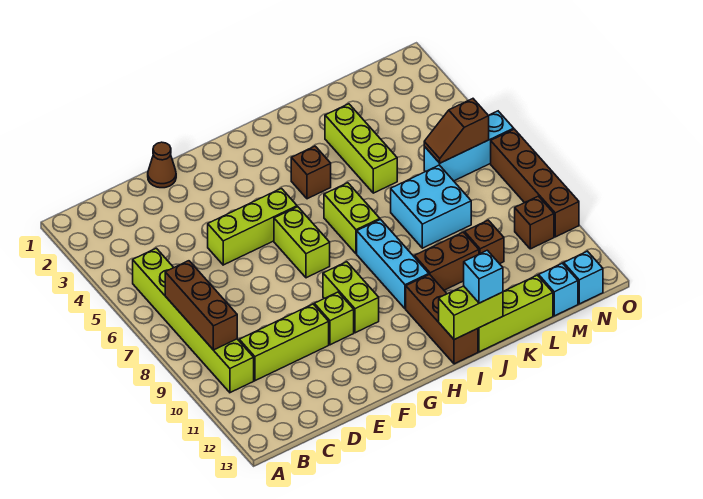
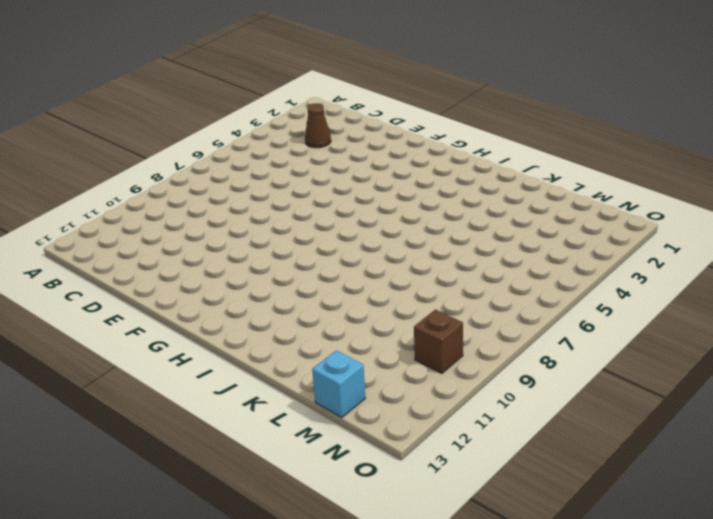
brown 1x1 cone [305,103,331,148] -> brown 1x1 cone moved to [148,142,176,188]
none -> lime 1x6 brick [133,248,254,393]
none -> lime 1x3 brick [239,304,329,381]
none -> lime 1x3 brick [208,188,297,265]

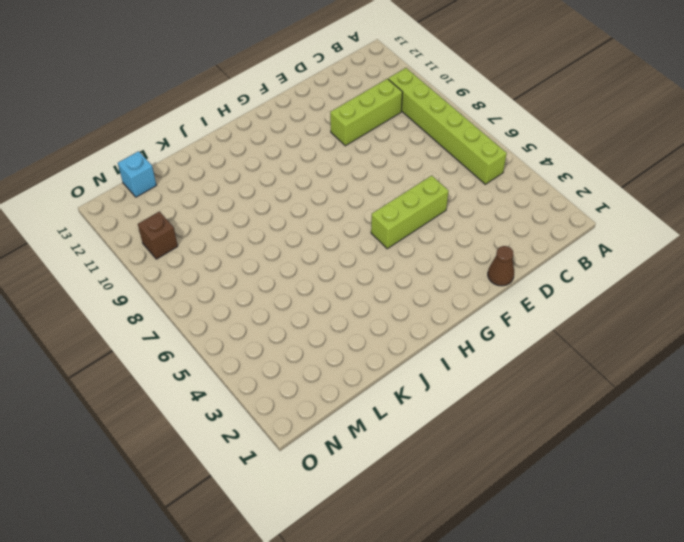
none -> lime 1x1 brick [314,292,354,345]
none -> lime 1x2 brick [274,207,330,278]
none -> lime 1x2 brick [323,262,379,333]

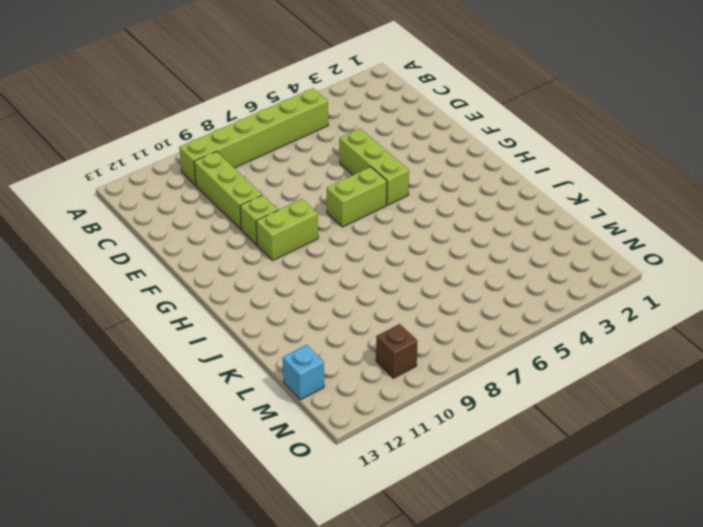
none -> brown 1x1 cone [148,142,176,188]
none -> brown 1x1 brick [291,146,331,199]
none -> lime 1x2 brick [324,183,380,254]

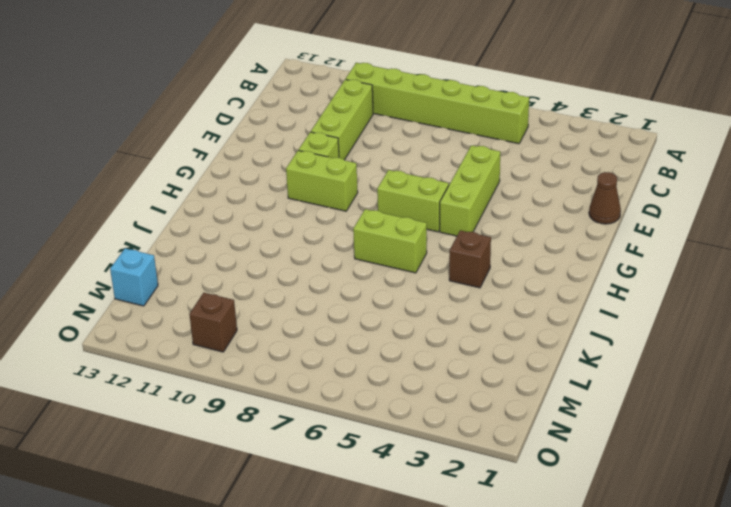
none -> cyan 1x3 brick [357,220,429,309]
none -> brown 1x3 brick [406,275,478,364]
none -> brown 1x2 brick [415,232,479,290]

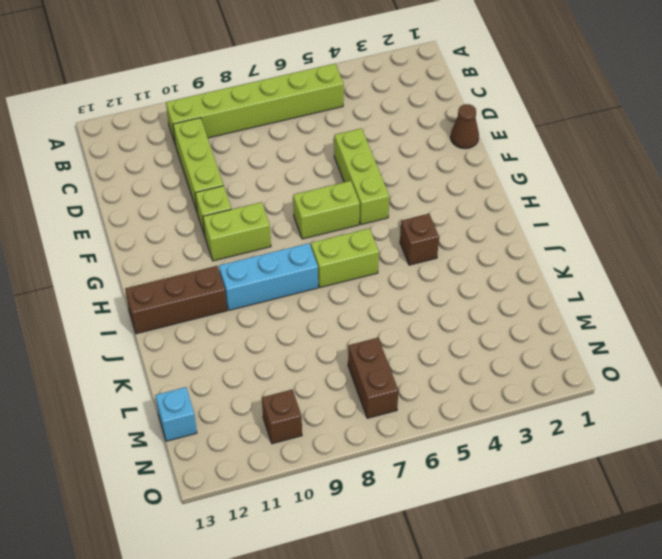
brown 1x2 brick [348,338,398,418] -> brown 1x2 brick moved to [415,232,479,290]
none -> lime 1x3 brick [478,275,553,352]
none -> lime 1x3 brick [325,104,397,193]
none -> cyan 2x2 brick [391,165,471,248]

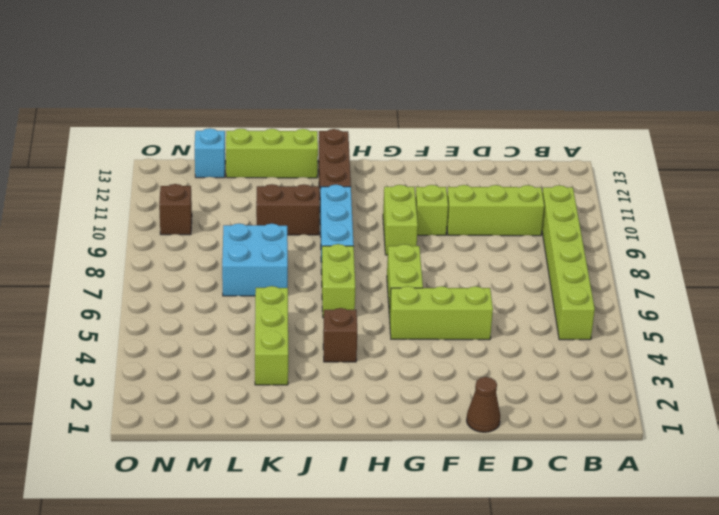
none -> brown 1x1 brick [465,220,504,264]
none -> cyan 1x3 brick [424,111,514,181]
none -> cyan 1x1 brick [564,251,603,304]

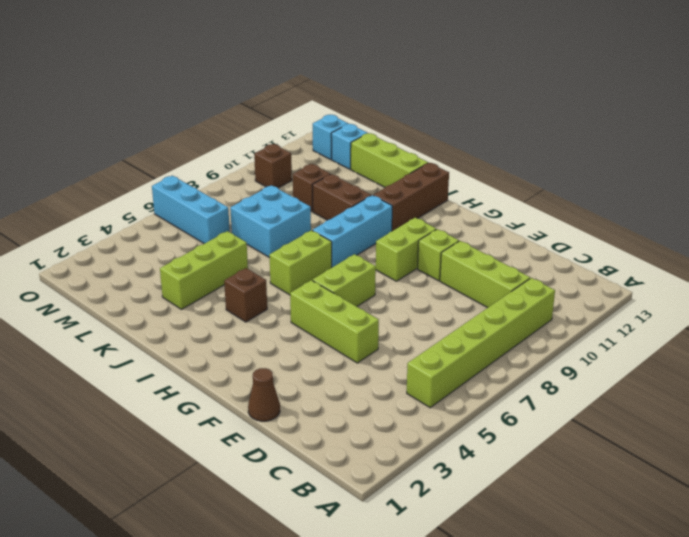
none -> brown 1x4 brick [491,129,579,237]
none -> brown 1x3 brick [165,261,237,350]
none -> lime 1x2 brick [439,286,503,340]

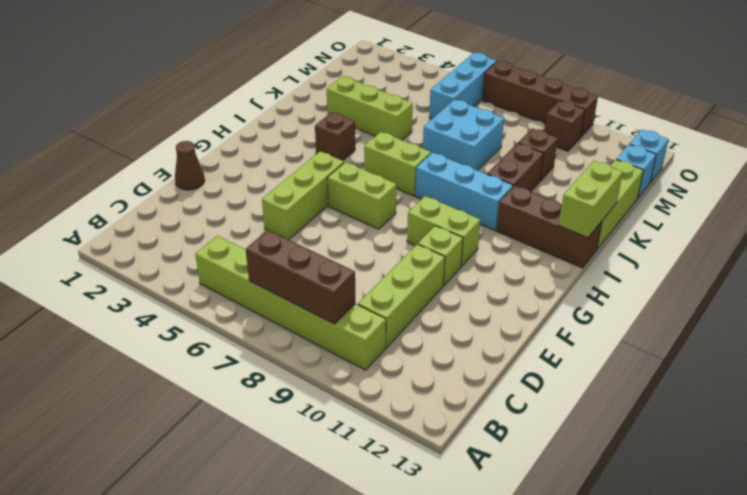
none -> brown 1x2 slope [424,99,489,163]
none -> cyan 1x1 brick [464,250,503,303]

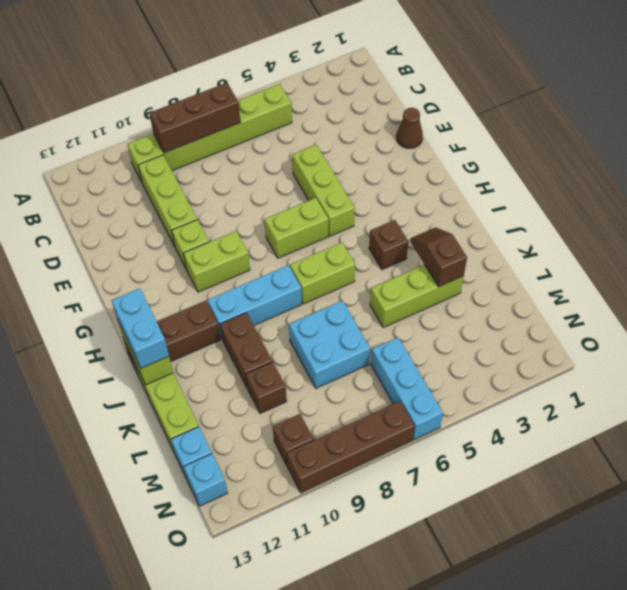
cyan 1x2 brick [111,288,169,368] -> cyan 1x1 brick [464,250,503,303]
brown 1x2 slope [410,227,467,287] -> brown 1x2 slope moved to [424,99,489,163]

